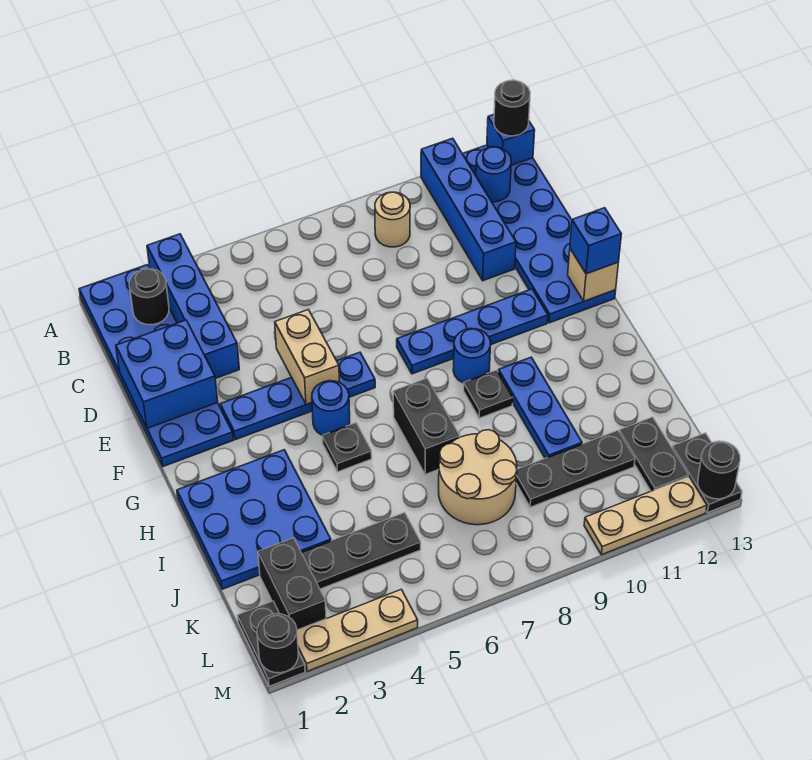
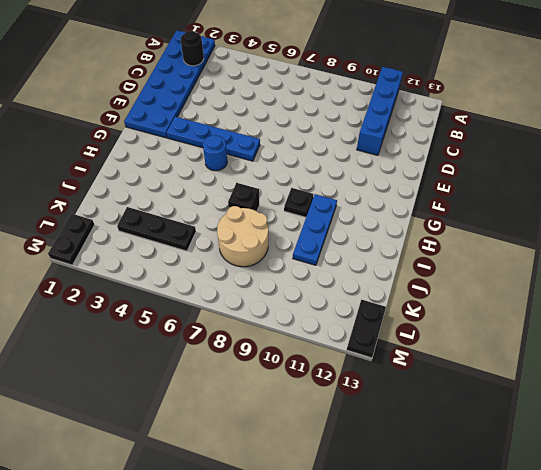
black 1x1 brick [228,183,259,211] -> black 1x2 brick [393,379,460,475]
none -> blue 1x4 brick [147,234,239,379]
none -> blue 2x6 plate [463,145,616,323]
none -> tan 1x1 round brick [375,192,410,247]
none -> blue 1x4 plate [397,289,548,374]

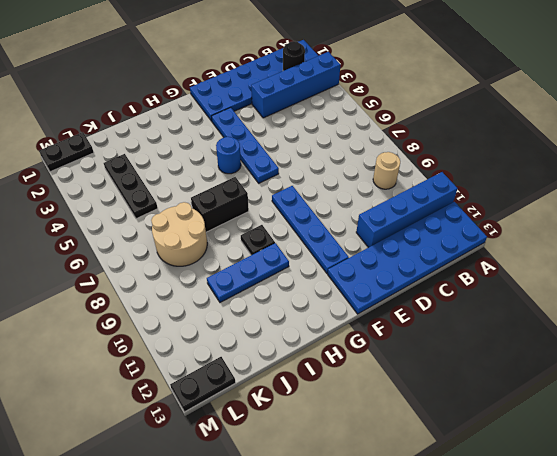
none -> blue 1x1 round brick [453,328,491,383]
none -> blue 3x3 plate [177,450,331,589]
none -> black 1x1 plate [322,423,372,472]
none -> black 1x2 brick [258,538,326,630]

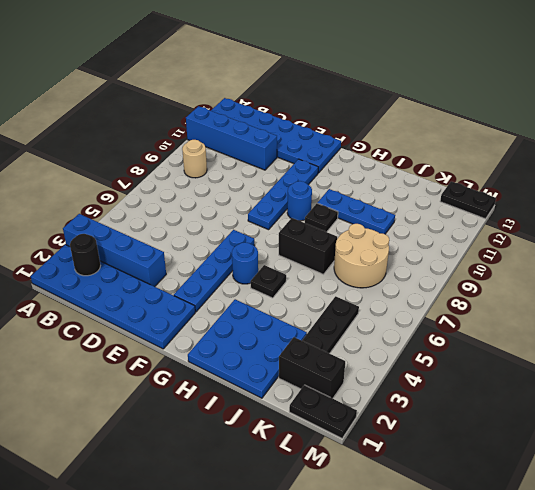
none -> black 1x3 plate [516,431,635,507]
none -> black 1x2 plate [619,417,688,491]
none -> tan 1x3 plate [297,590,418,671]
none -> tan 1x3 plate [584,477,707,555]

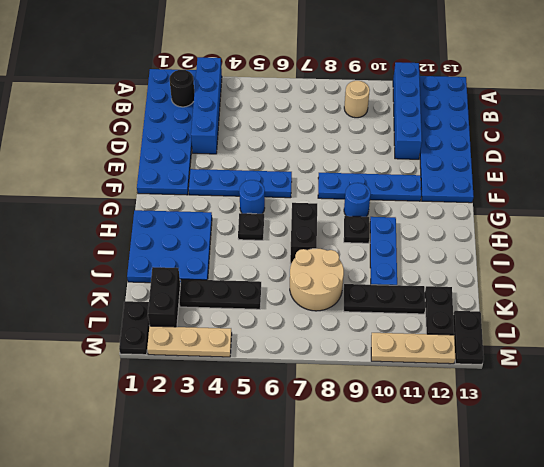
none -> blue 1x1 brick [487,114,535,165]
none -> blue 1x1 round brick [476,147,511,202]
none -> blue 2x2 brick [116,320,218,428]
none -> tan 1x2 brick [275,310,339,404]

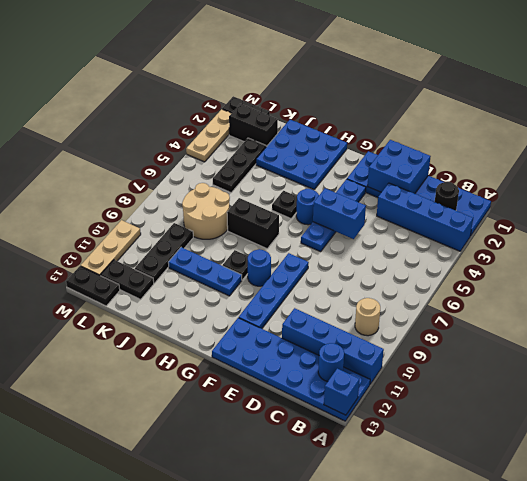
blue 1x2 brick [313,188,366,239] -> tan 1x2 brick [275,310,339,404]
none -> tan 1x1 brick [568,249,618,301]
none -> black 1x1 round brick [257,614,298,673]
none -> black 1x1 round brick [698,441,740,499]
none -> black 1x1 round brick [494,80,530,136]

